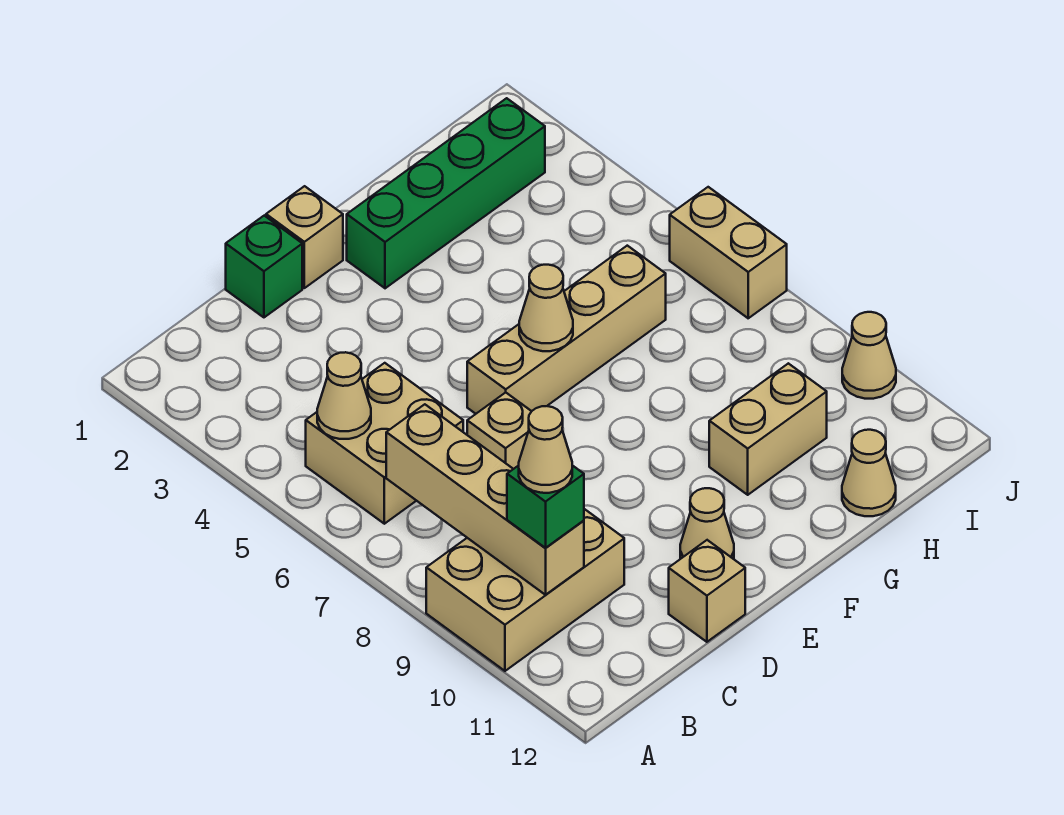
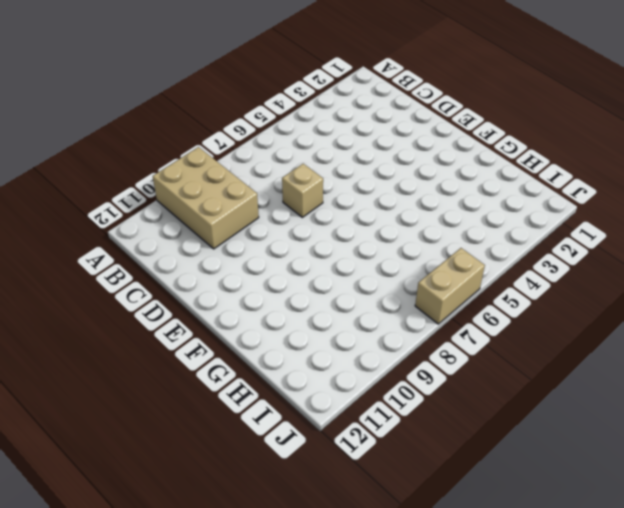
none -> tan 2x2 brick [306,363,463,524]
none -> green 1x1 brick [226,216,302,317]
none -> tan 1x1 brick [669,540,745,642]

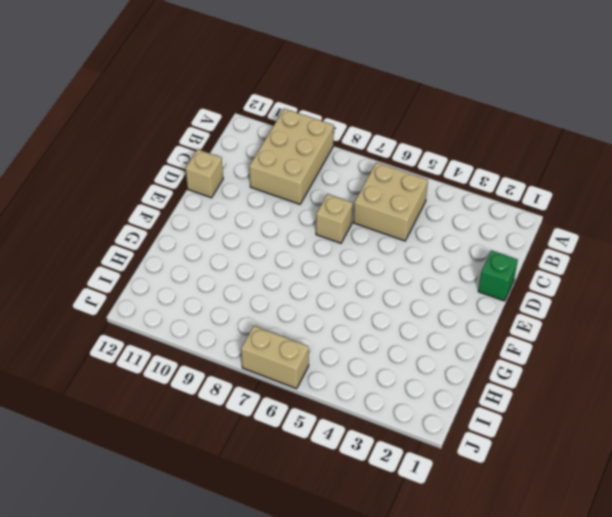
none -> tan 1x1 brick [266,186,343,288]
none -> tan 1x4 brick [467,246,666,414]
none -> tan 1x1 cone [680,488,734,559]

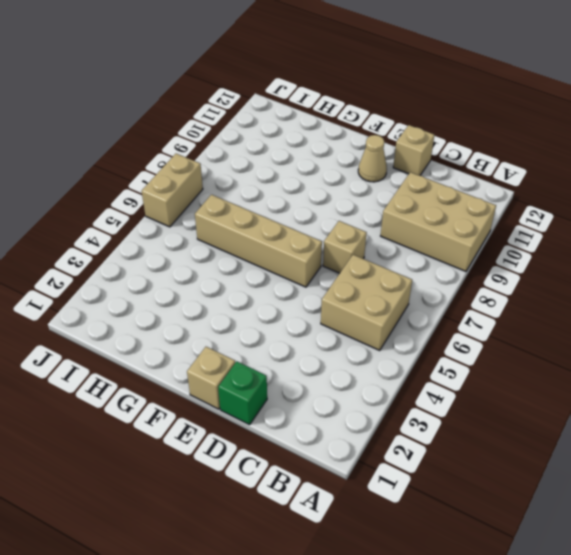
none -> green 1x4 brick [347,98,545,288]
none -> tan 1x2 brick [709,363,827,495]
none -> tan 1x1 cone [842,430,896,516]

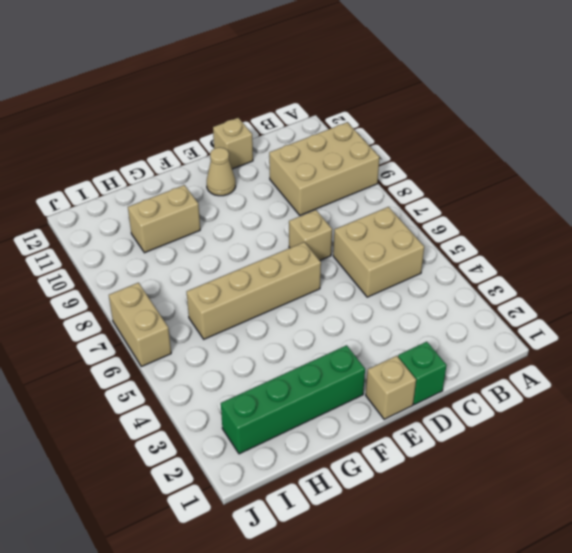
none -> tan 1x1 cone [842,430,896,516]
none -> tan 1x1 cone [842,312,896,399]
none -> tan 1x1 cone [317,352,371,439]

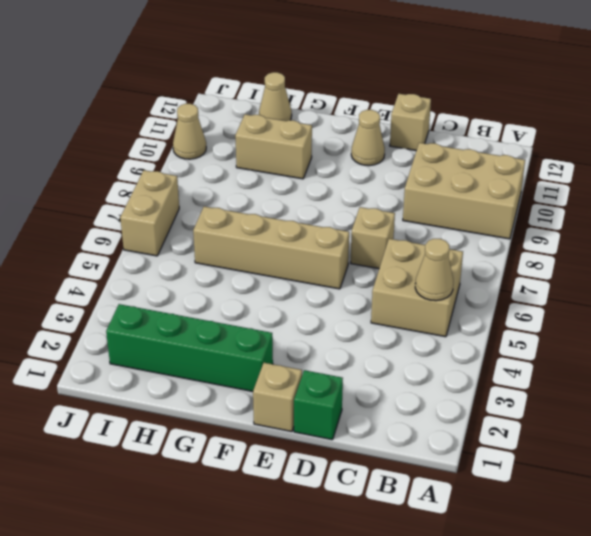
none -> tan 1x4 brick [386,404,584,595]
none -> tan 1x1 cone [519,265,573,351]
none -> green 1x1 brick [507,465,584,548]

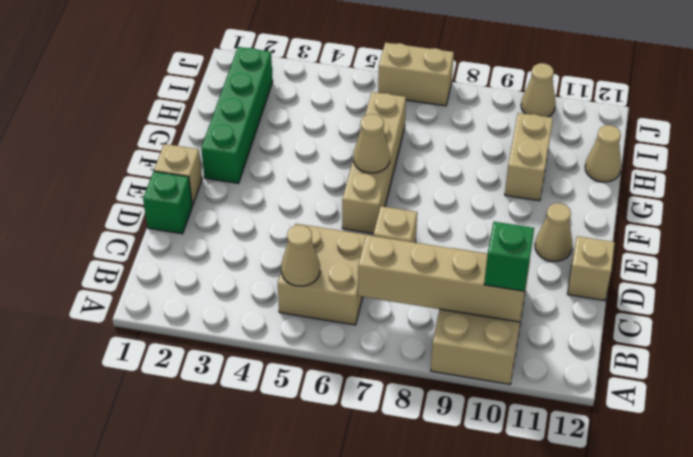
none -> tan 1x1 cone [519,406,572,493]

